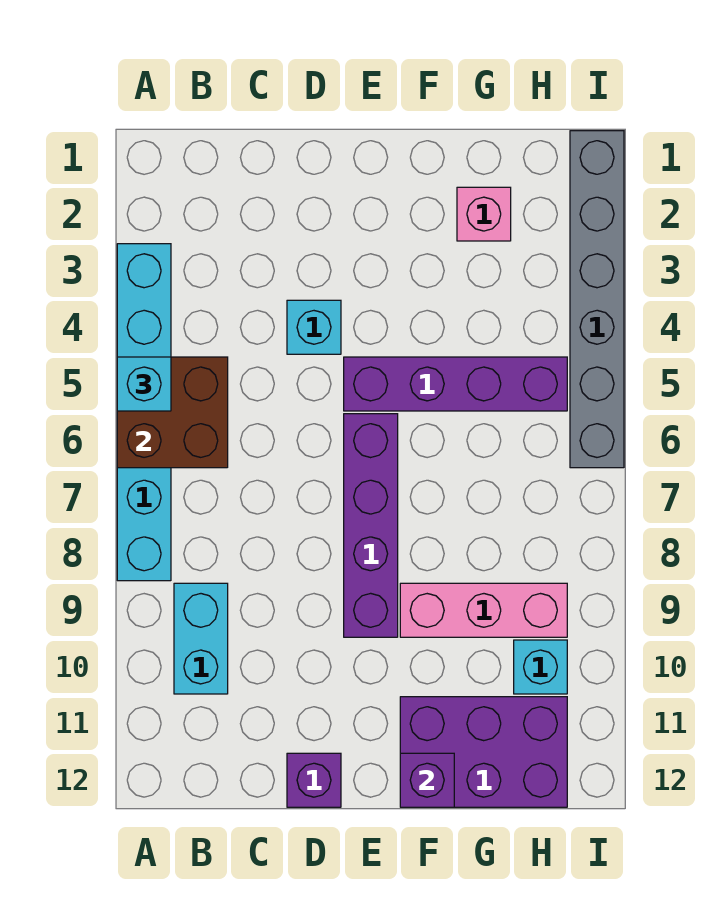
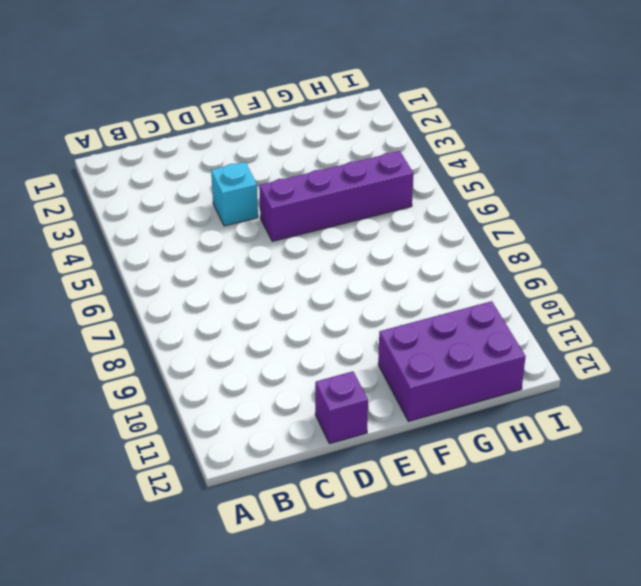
none -> cyan 1x6 brick [117,244,171,581]
none -> cyan 1x2 brick [174,583,228,694]
none -> purple 1x4 brick [344,414,398,637]

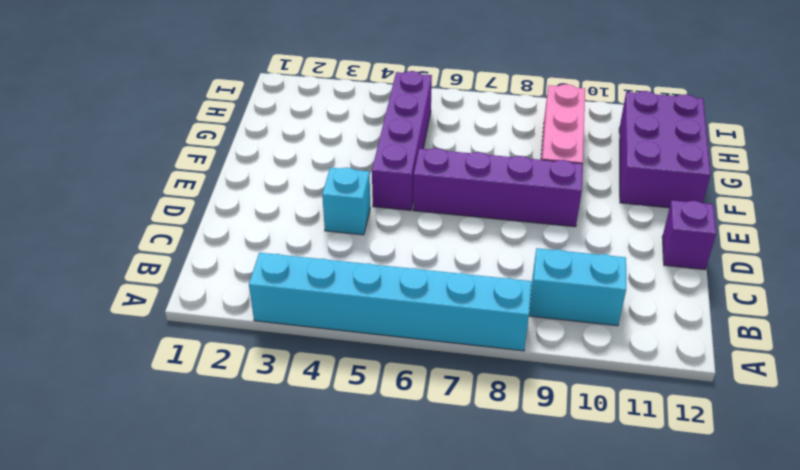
none -> pink 1x1 brick [457,187,511,241]
none -> cyan 1x1 brick [514,640,567,694]
none -> grey 1x6 brick [570,131,624,468]

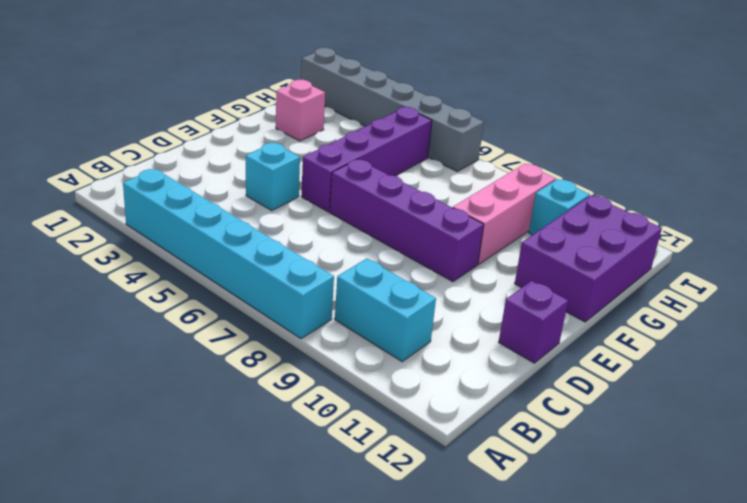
none -> brown 2x2 brick [117,357,228,468]
none -> purple 1x1 brick [400,753,454,807]
none -> cyan 1x1 brick [117,357,171,411]

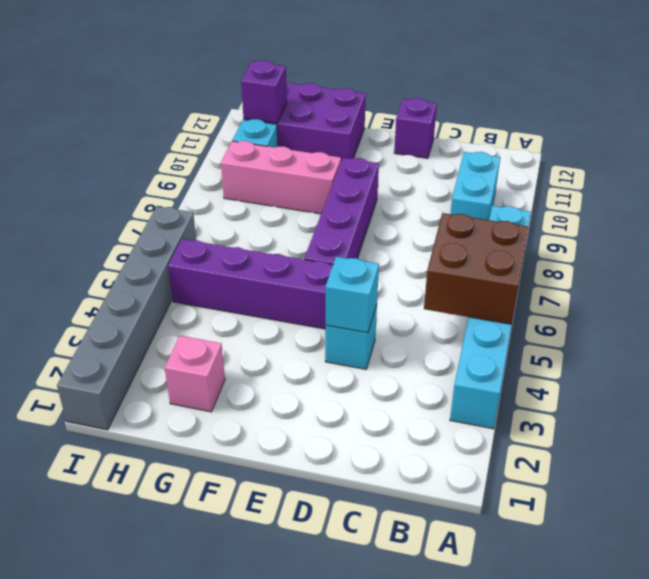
cyan 1x1 brick [326,257,379,333] -> cyan 1x1 brick moved to [117,357,171,411]
purple 1x1 brick [241,60,287,123] -> purple 1x1 brick moved to [400,753,454,807]

